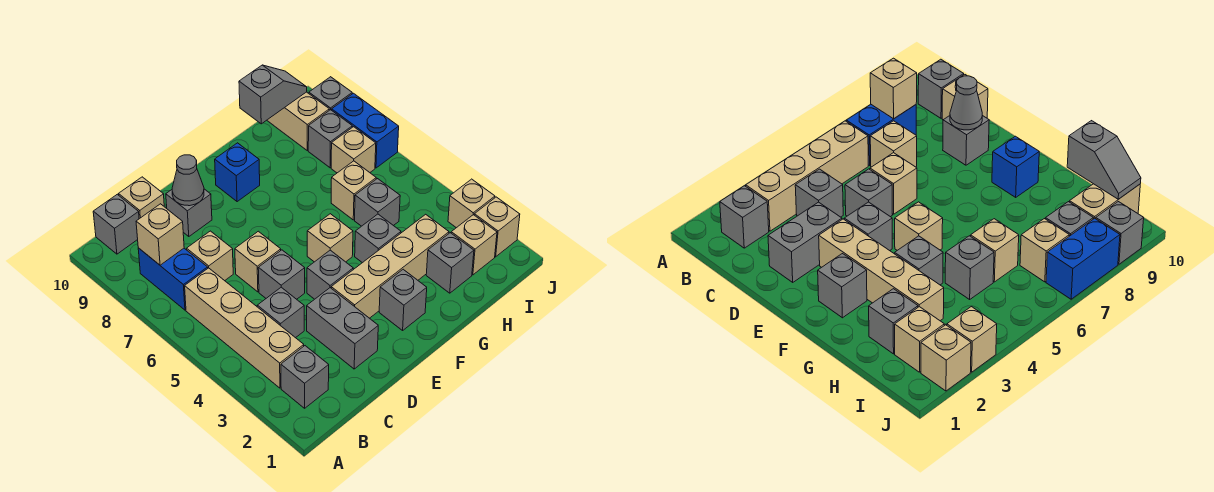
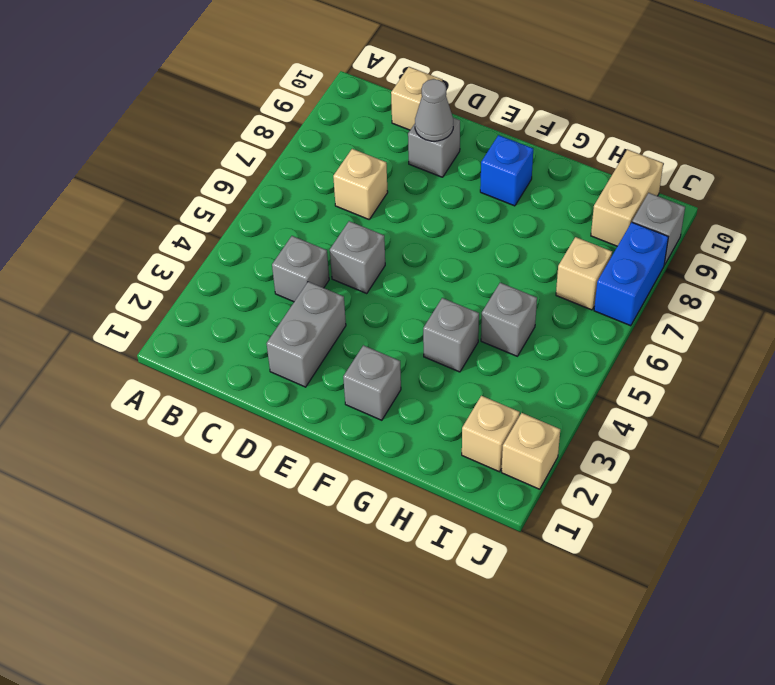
none -> grey 1x1 brick [281,346,329,408]
none -> tan 1x4 brick [185,268,304,388]
none -> blue 1x2 brick [138,248,208,310]
none -> grey 1x1 brick [93,194,139,254]

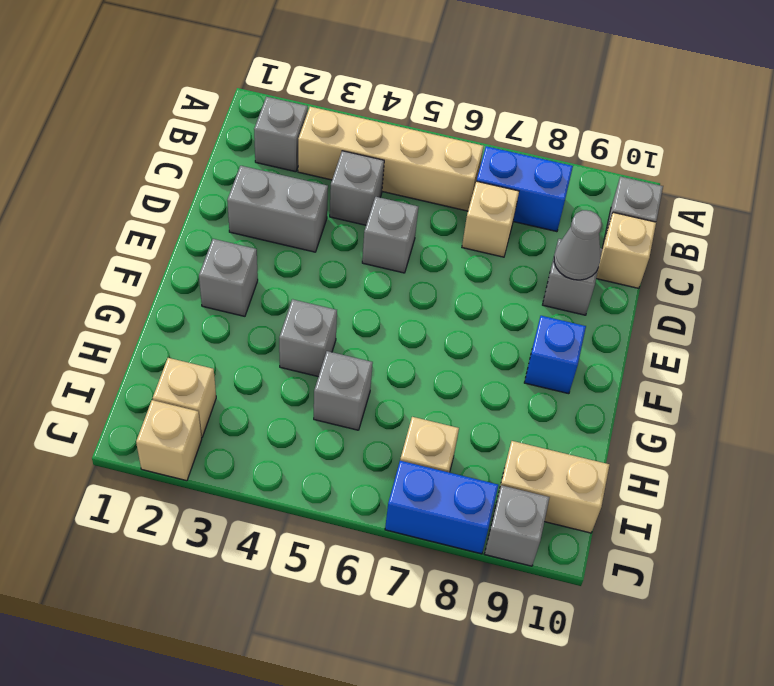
none -> tan 1x1 brick [235,231,281,292]
none -> tan 1x4 brick [331,214,449,318]
none -> grey 1x1 brick [307,250,353,299]
none -> tan 1x1 brick [307,214,353,262]

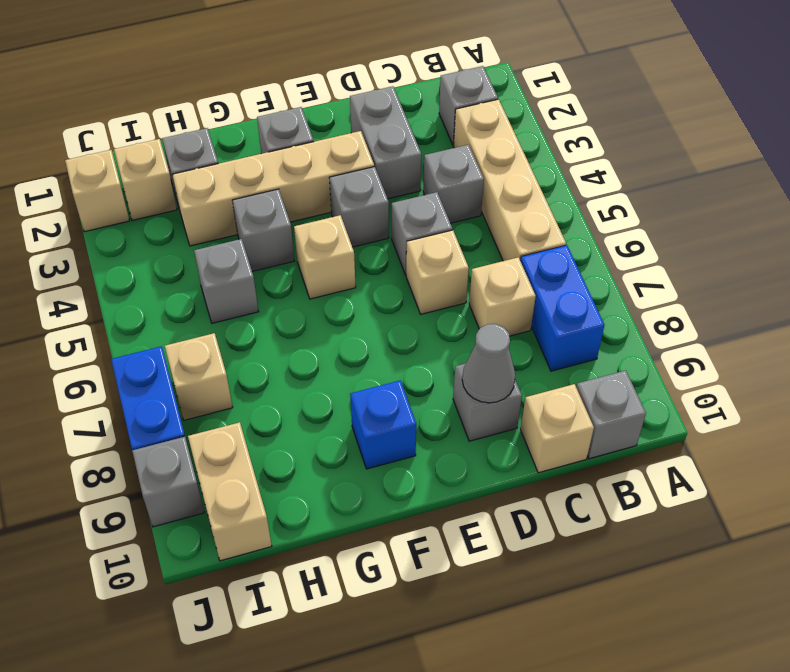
none -> tan 1x1 brick [331,161,376,220]
none -> grey 1x1 brick [308,110,352,168]
none -> tan 1x1 brick [448,179,495,228]
none -> tan 1x1 brick [136,204,184,265]

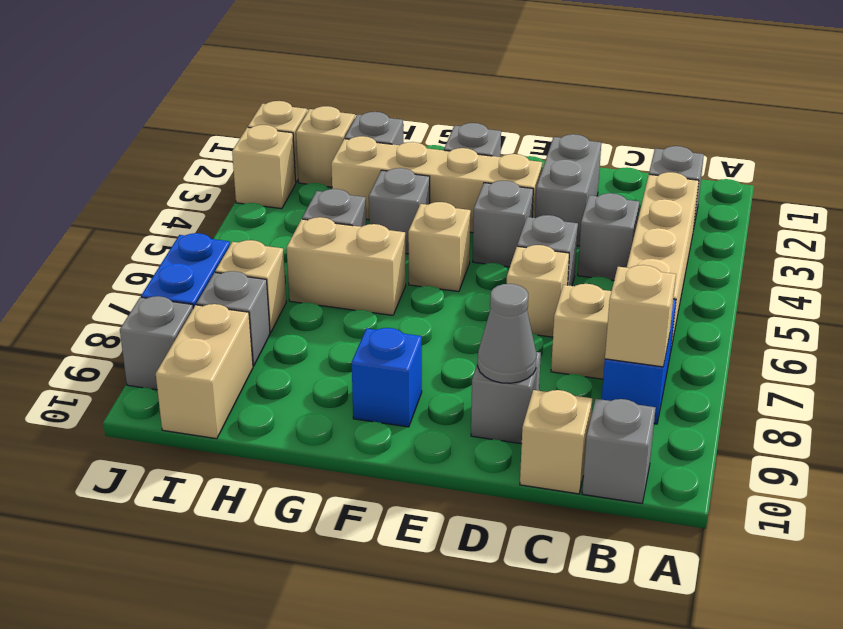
tan 1x2 brick [287,217,406,315] -> tan 1x1 brick [331,161,376,220]
none -> grey 1x2 slope [239,65,307,124]

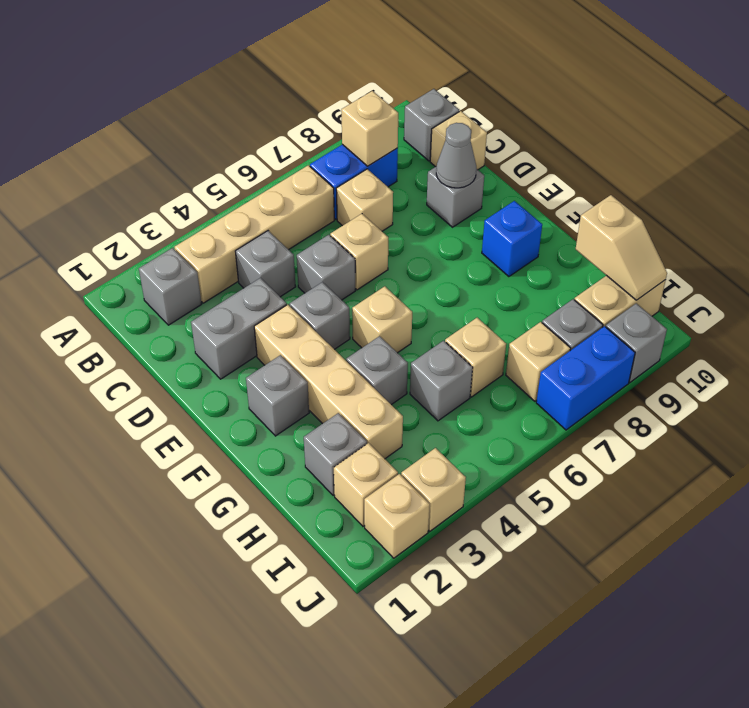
tan 1x2 slope [576,195,667,300] -> grey 1x2 slope [239,65,307,124]

